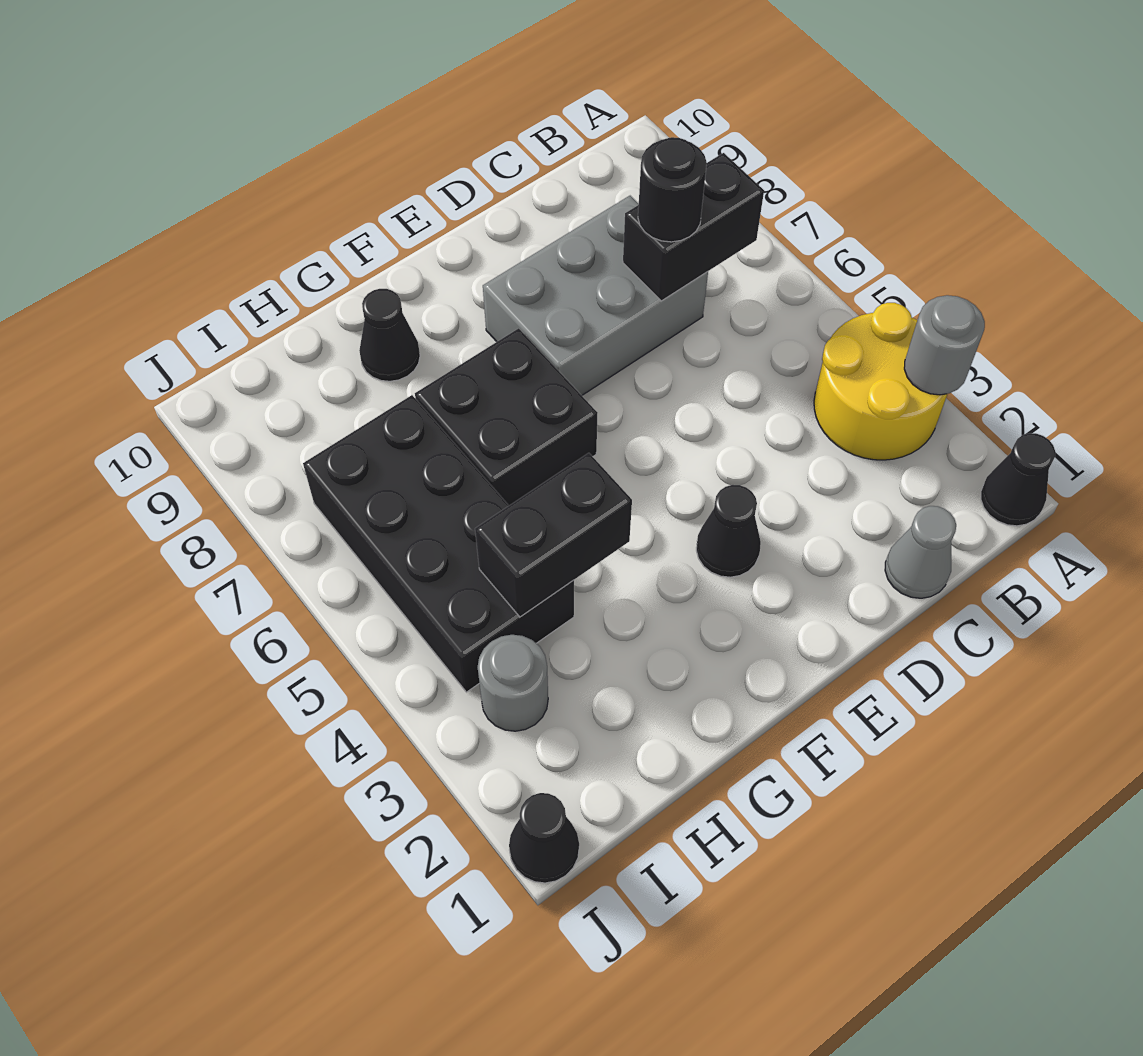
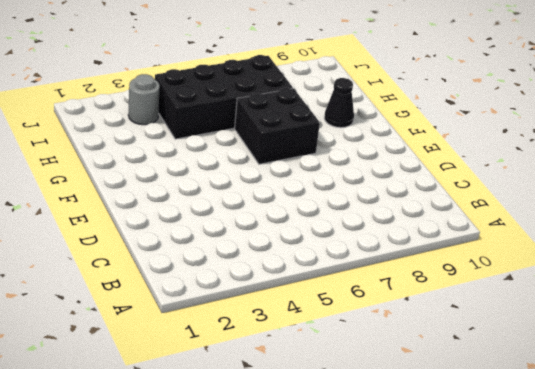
none -> black 1x1 cone [981,433,1055,526]
none -> yellow 2x2 round brick [814,303,947,460]
none -> grey 1x1 cone [885,506,956,598]

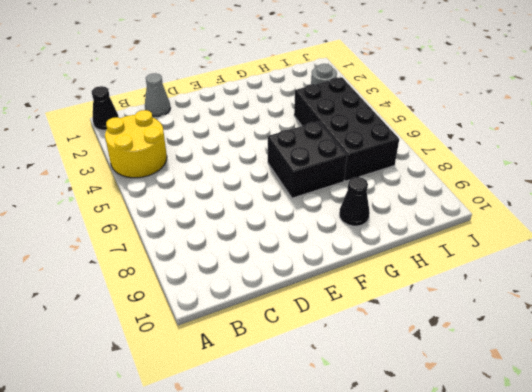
none -> grey 2x3 brick [483,196,708,395]
none -> black 1x1 cone [696,485,761,577]
none -> black 1x1 cone [509,793,579,883]

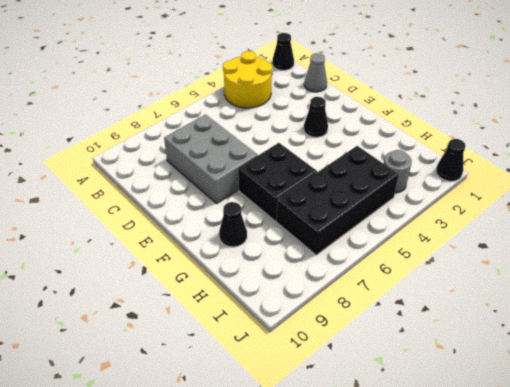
none -> grey 1x1 round brick [904,295,985,395]
none -> black 1x2 brick [623,153,764,301]
none -> black 1x2 brick [475,453,632,617]

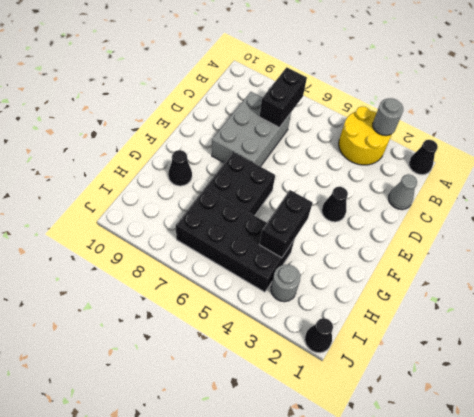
none -> black 1x1 round brick [638,137,707,242]

